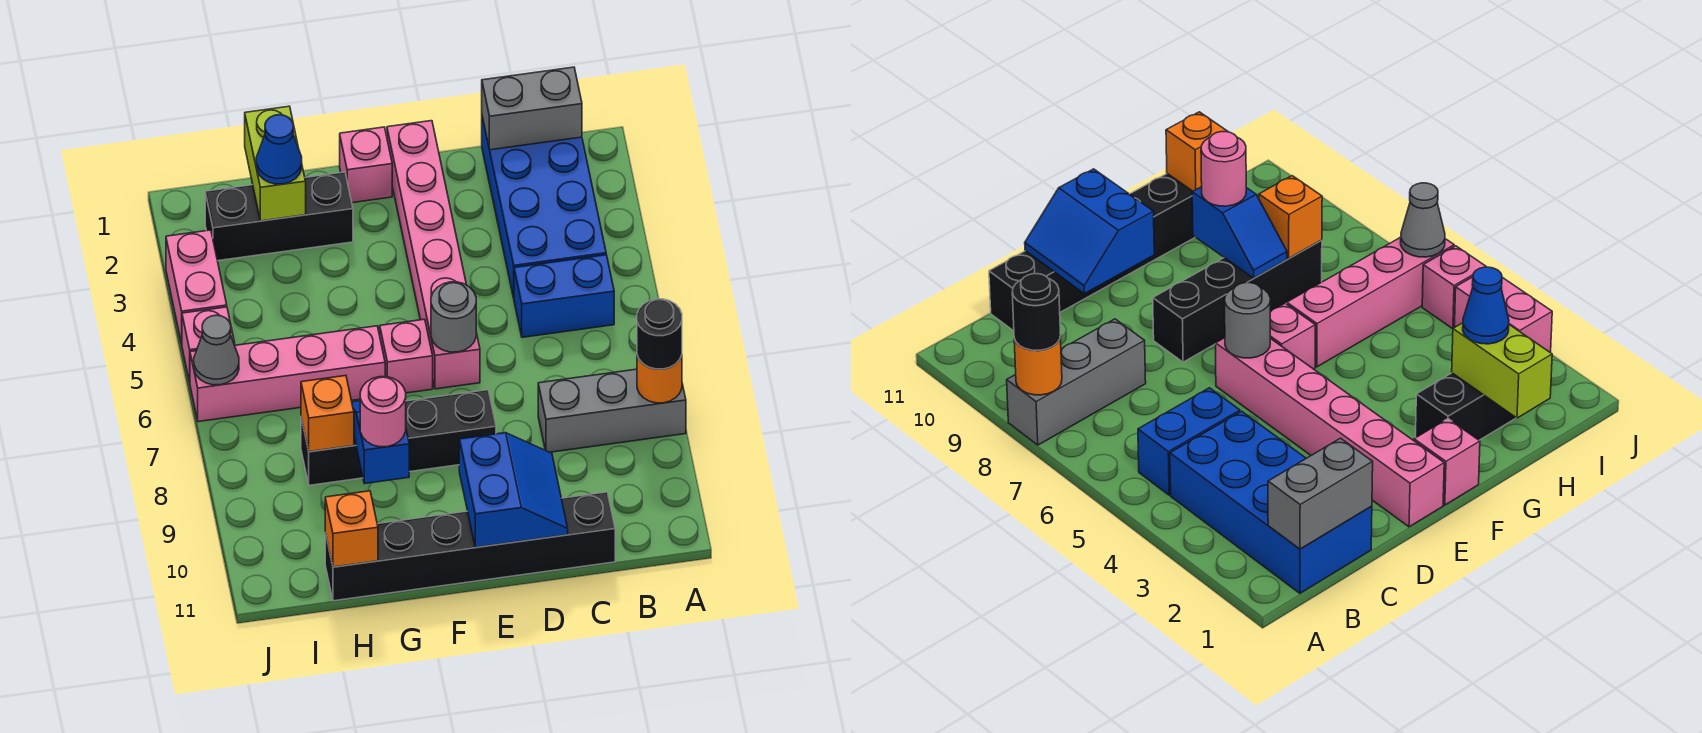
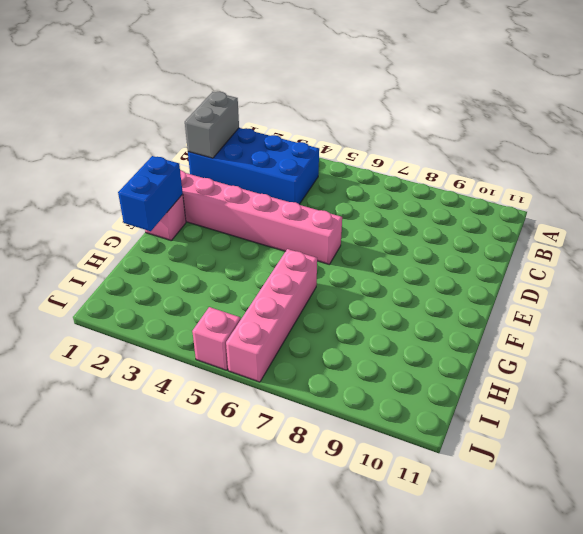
blue 1x2 brick [118,156,183,231] -> blue 1x2 brick moved to [514,255,614,337]
none -> grey 1x3 brick [538,369,686,452]
none -> black 1x6 brick [325,492,615,601]
none -> black 1x4 brick [301,390,496,485]

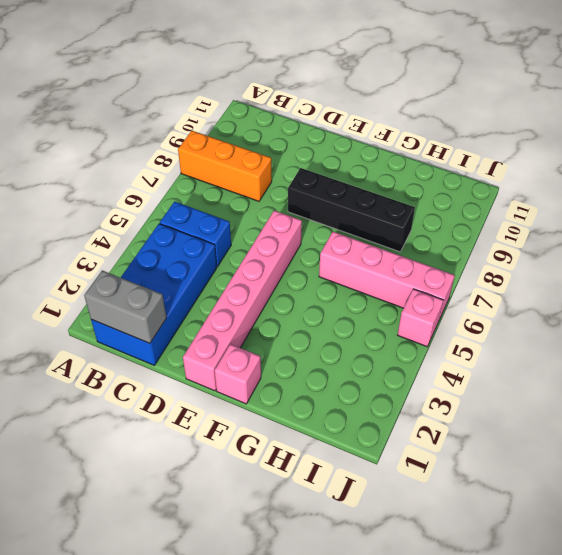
orange 1x3 brick [178,131,272,201] -> grey 1x3 brick [538,369,686,452]
none -> black 1x6 brick [325,492,615,601]
none -> pink 1x1 brick [380,319,433,393]
none -> black 1x3 brick [205,172,353,261]

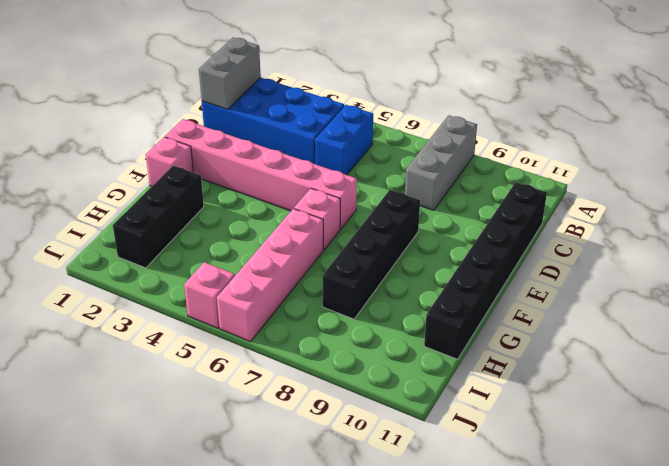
none -> pink 1x2 brick [166,230,227,344]
none -> orange 1x1 round brick [637,355,682,403]
none -> blue 2x2 slope [459,433,568,547]

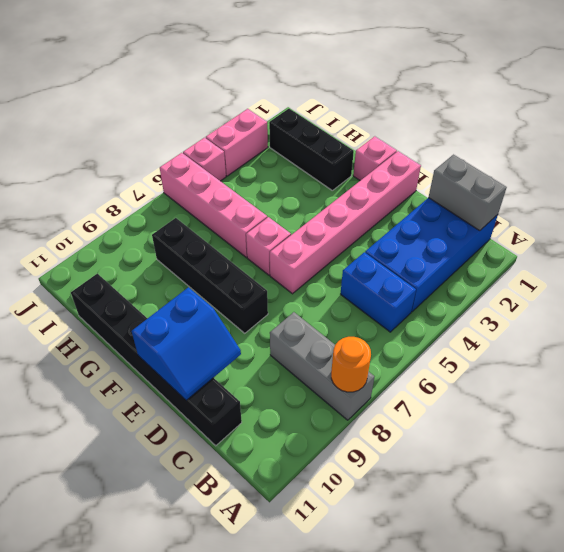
none -> grey 1x1 round brick [431,282,476,352]
none -> blue 1x2 slope [352,401,409,484]
none -> lime 1x2 brick [245,106,306,221]

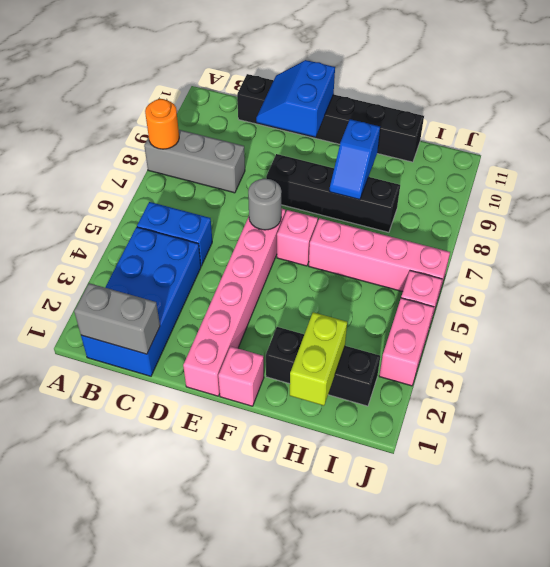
none -> orange 1x1 brick [301,376,354,452]
none -> orange 1x1 brick [325,491,378,567]
none -> grey 1x1 cone [194,315,239,385]

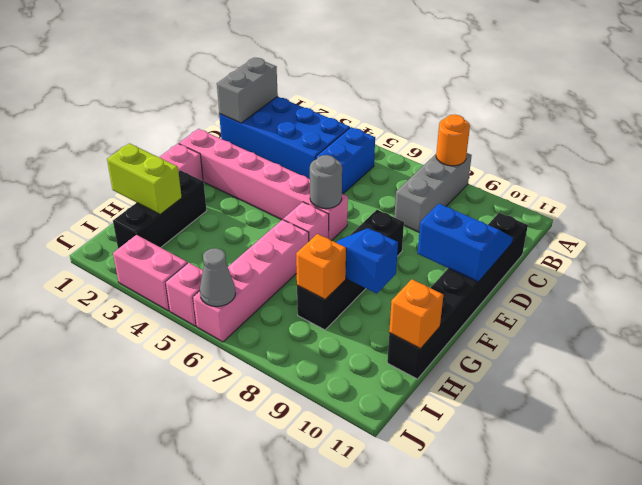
none -> black 1x1 round brick [637,299,682,369]
none -> pink 1x1 round brick [360,377,406,447]
none -> blue 1x1 cone [256,115,302,184]

